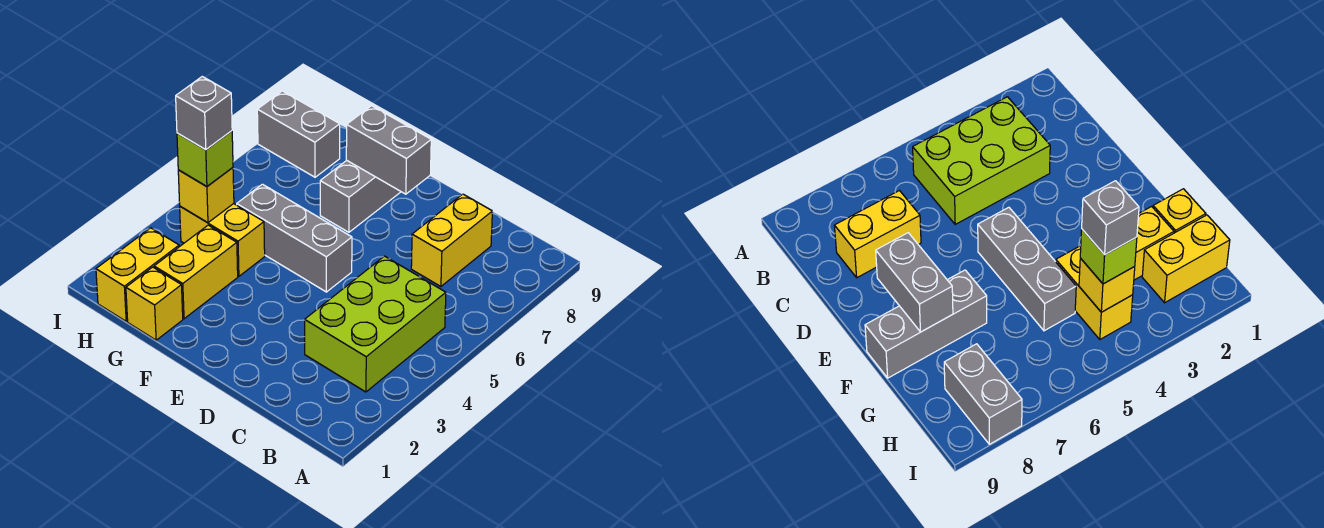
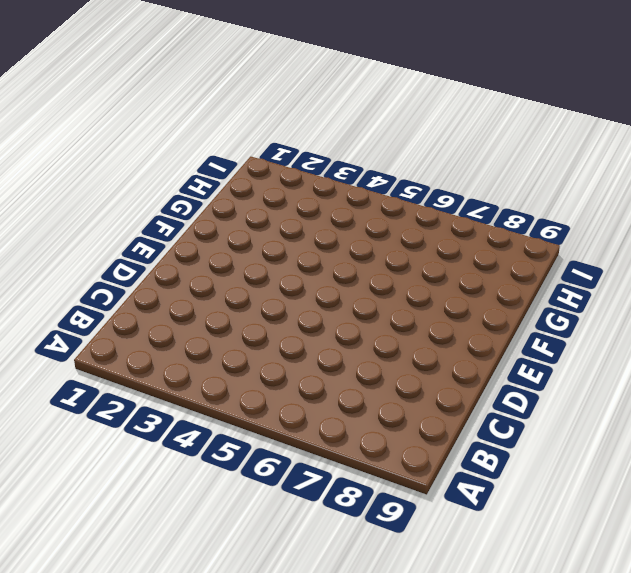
none -> lime 2x3 brick [305,256,446,392]
none -> yellow 1x2 brick [411,194,492,286]
none -> grey 1x3 brick [237,184,352,292]

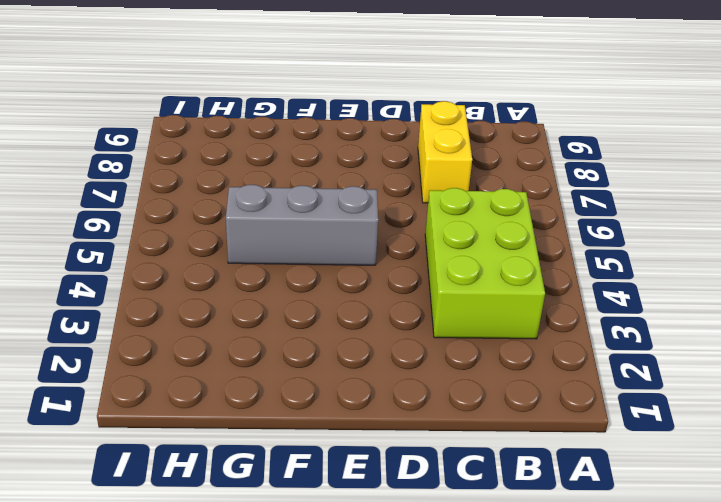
none -> grey 1x3 brick [320,160,401,232]
none -> yellow 1x1 brick [126,267,183,340]
none -> yellow 1x2 brick [154,225,238,319]

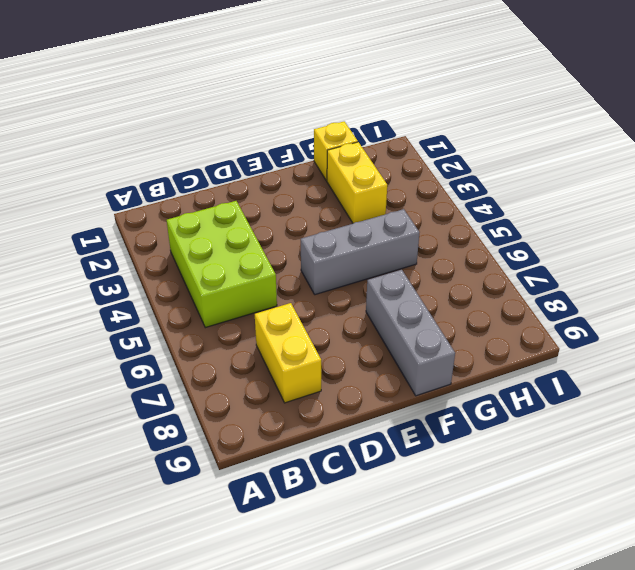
none -> yellow 1x2 brick [180,204,265,276]
none -> yellow 1x2 brick [96,228,179,321]
none -> grey 1x2 brick [257,91,340,177]

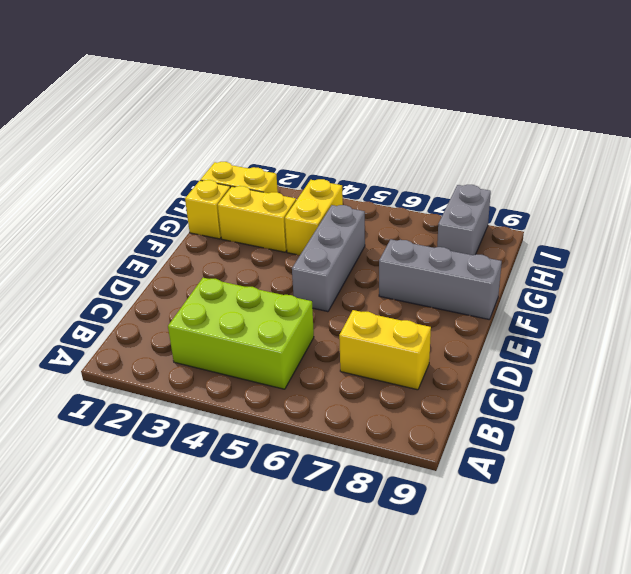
none -> grey 1x2 brick [346,106,431,194]
none -> yellow 1x1 brick [178,168,234,223]
none -> lime 1x1 brick [177,131,233,187]

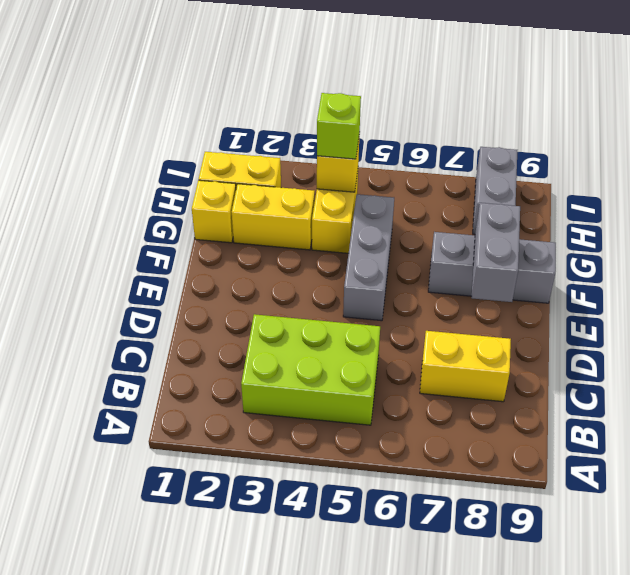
none -> grey 1x1 brick [176,77,232,150]

